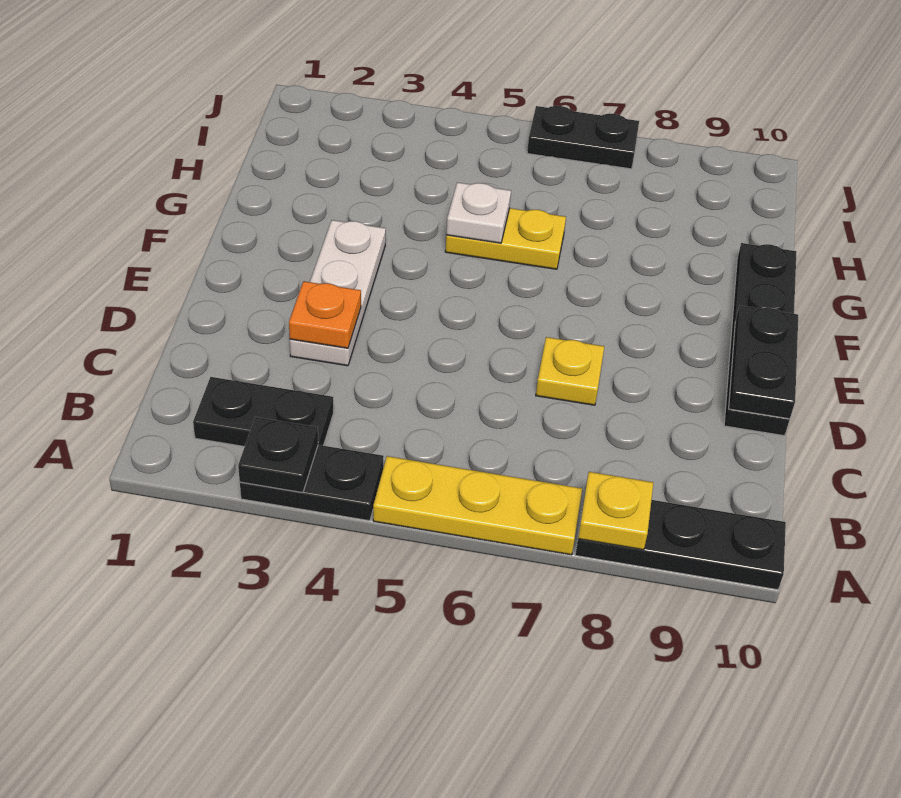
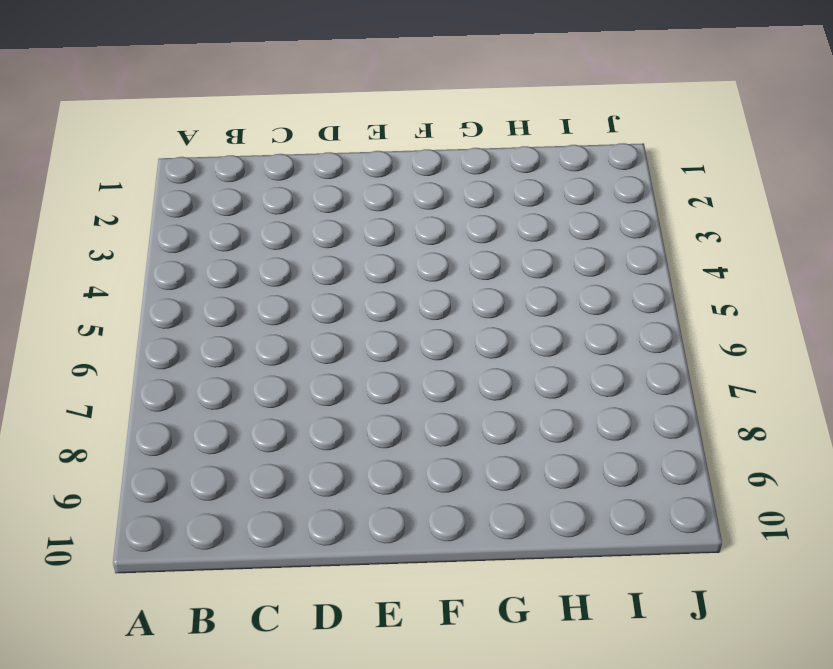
none -> black 1x2 plate [240,445,384,521]
none -> yellow 1x3 plate [373,456,582,555]
none -> black 1x3 plate [575,500,786,590]

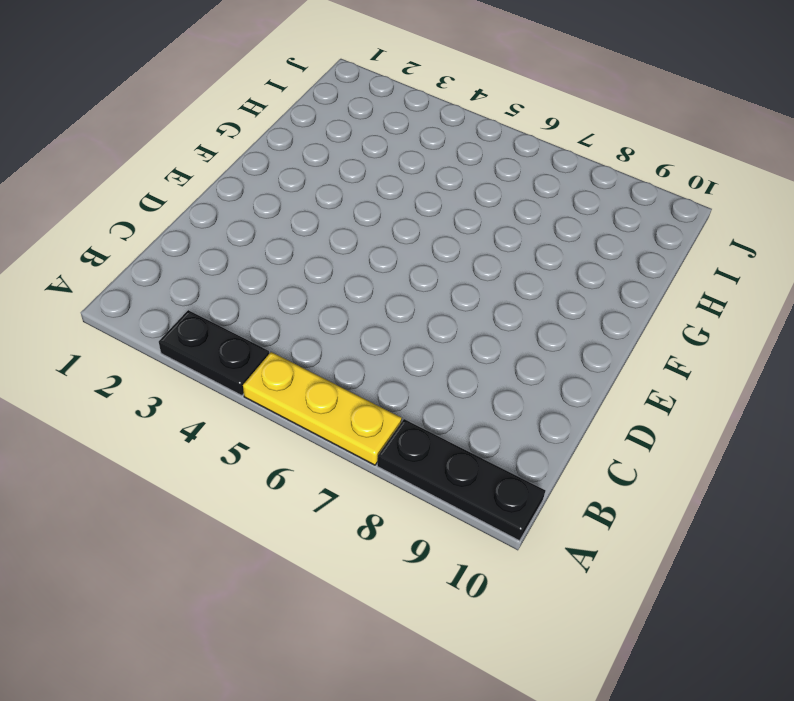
none -> black 1x2 plate [193,377,334,447]
none -> white 1x3 plate [290,220,386,366]
none -> yellow 1x1 plate [536,337,604,405]

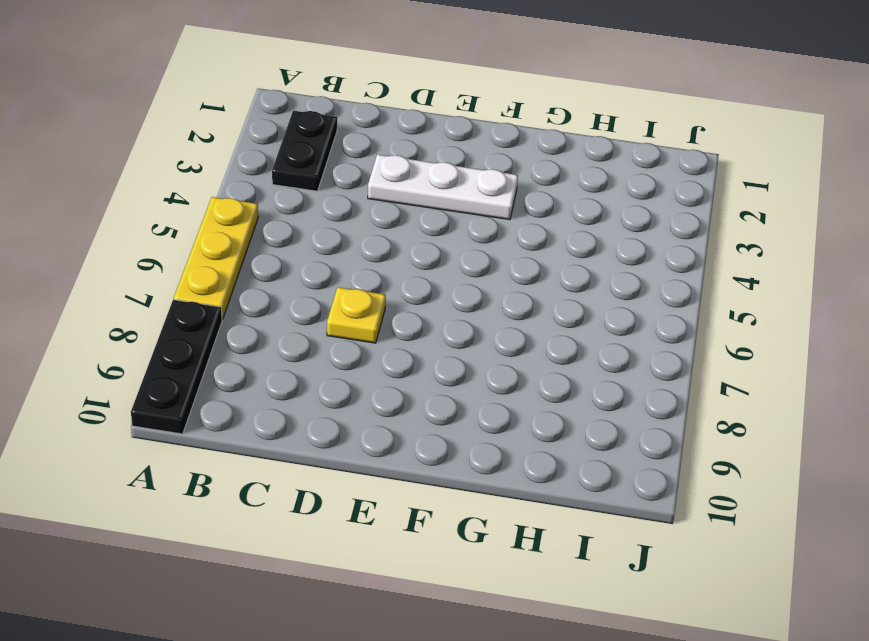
none -> black 1x2 plate [240,445,384,521]
none -> black 1x4 plate [724,243,797,436]
none -> yellow 1x2 plate [445,208,566,269]

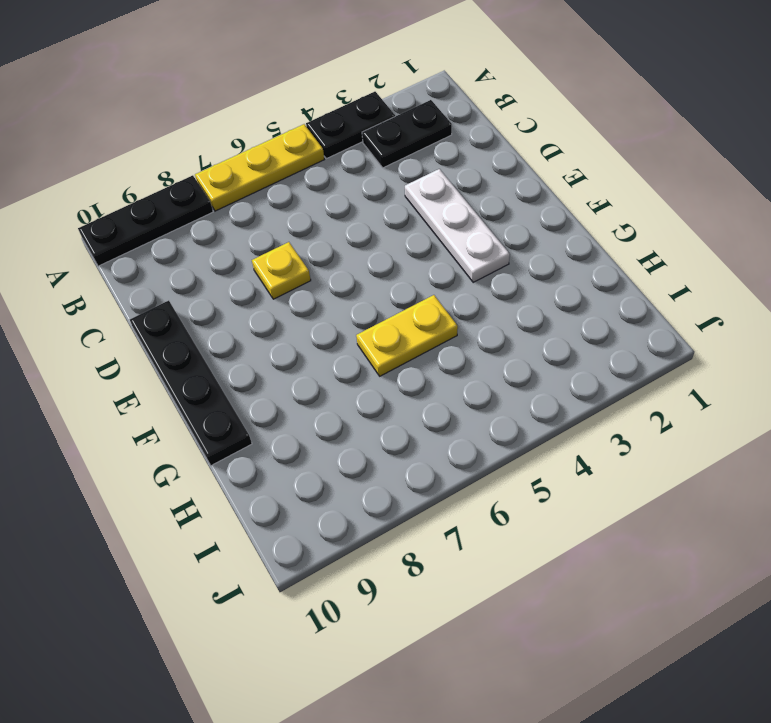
none -> black 1x2 plate [527,106,639,169]
none -> black 1x1 plate [238,417,318,493]
none -> yellow 1x1 plate [578,472,653,550]

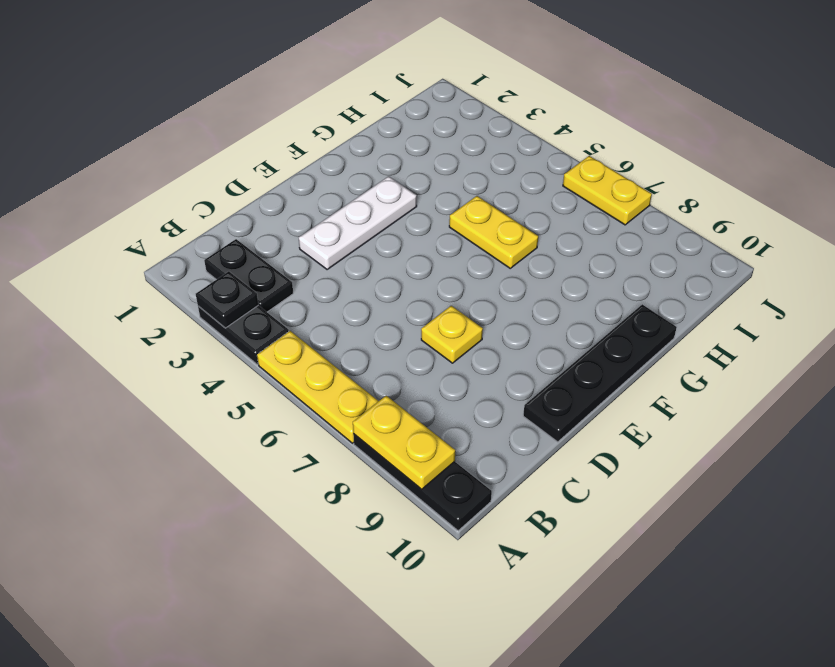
yellow 1x2 plate [353,396,455,489] -> yellow 1x1 plate [578,472,653,550]
yellow 1x2 plate [563,156,652,225] -> black 1x2 plate [527,106,639,169]
none -> orange 1x1 plate [289,281,361,348]
none -> black 1x2 plate [729,306,798,419]
none -> white 1x1 plate [446,182,511,243]

